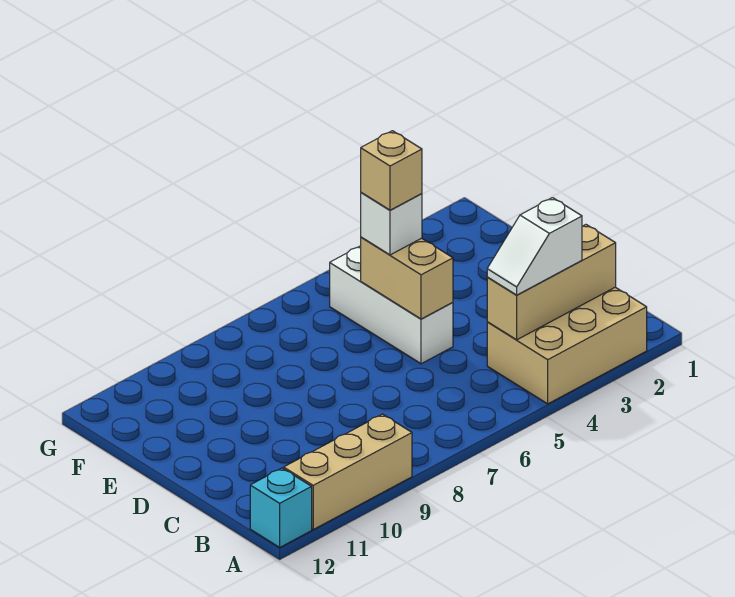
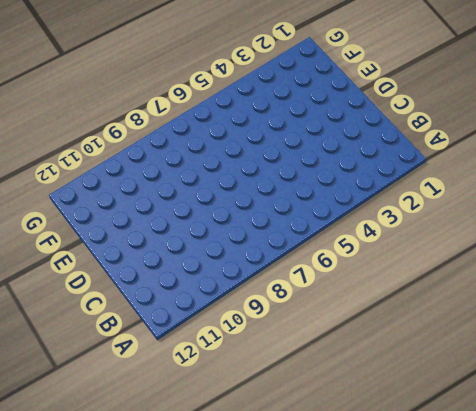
none -> tan 2x3 brick [487,287,647,404]
none -> tan 1x3 brick [284,414,412,529]

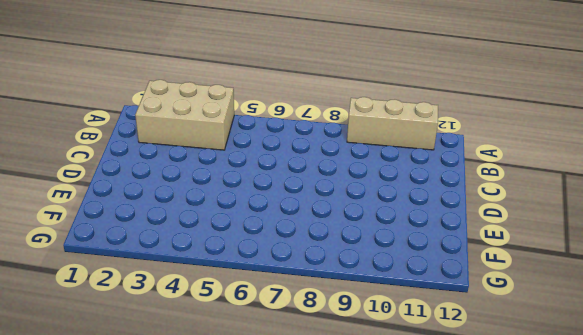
none -> cyan 1x1 brick [250,468,312,547]
none -> white 1x3 brick [330,246,453,364]

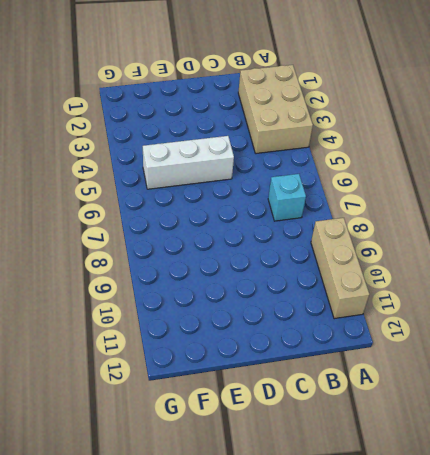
cyan 1x1 brick [268,174,306,221] -> cyan 1x1 brick moved to [250,468,312,547]
none -> tan 1x3 brick [487,225,616,340]
none -> tan 1x2 brick [361,237,453,319]

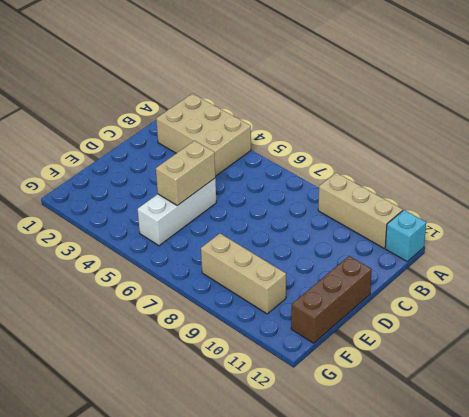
brown 1x3 brick [291,256,372,343] -> none
tan 1x3 brick [201,234,286,314] -> tan 1x3 brick moved to [487,225,616,340]
none -> white 1x2 slope [487,198,582,295]
none -> white 1x1 brick [361,193,422,255]

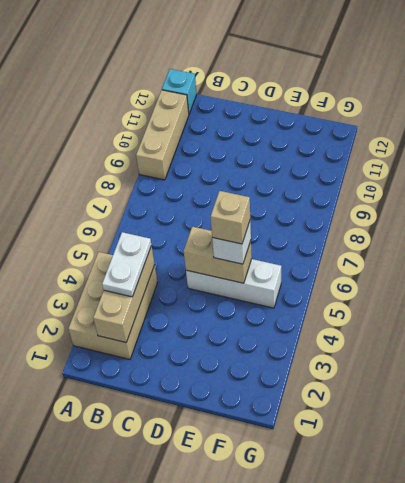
white 1x2 plate [102,232,151,297] -> white 1x2 slope [487,198,582,295]

